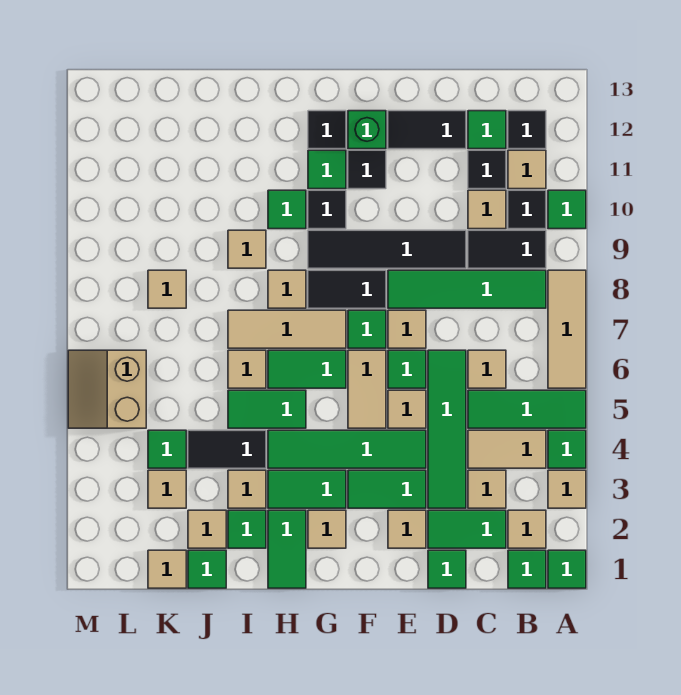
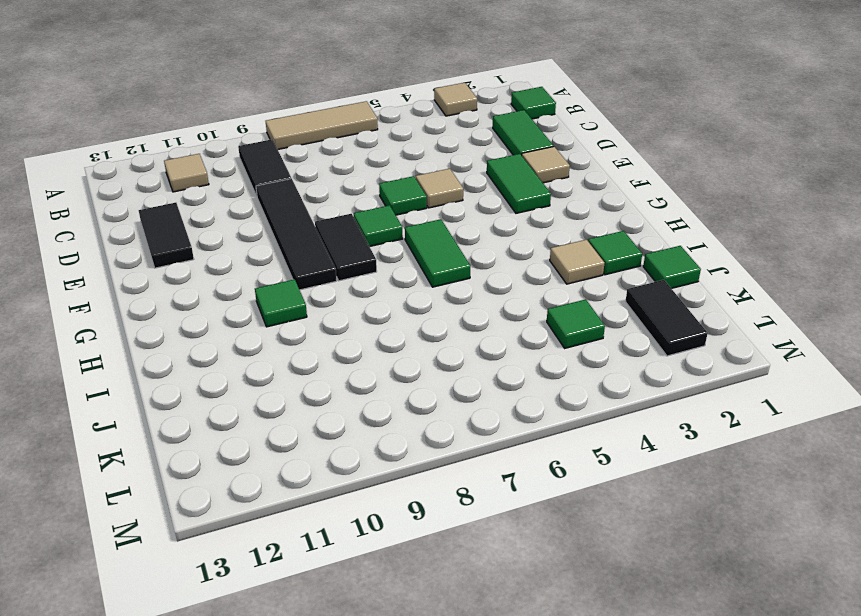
black 1x2 tile [625,280,708,356] -> black 1x2 tile moved to [188,430,266,468]
none -> green 1x1 tile [548,550,586,588]
none -> green 1x1 tile [548,430,586,468]
none -> green 1x3 tile [468,390,586,428]
none -> green 1x1 tile [548,190,586,229]

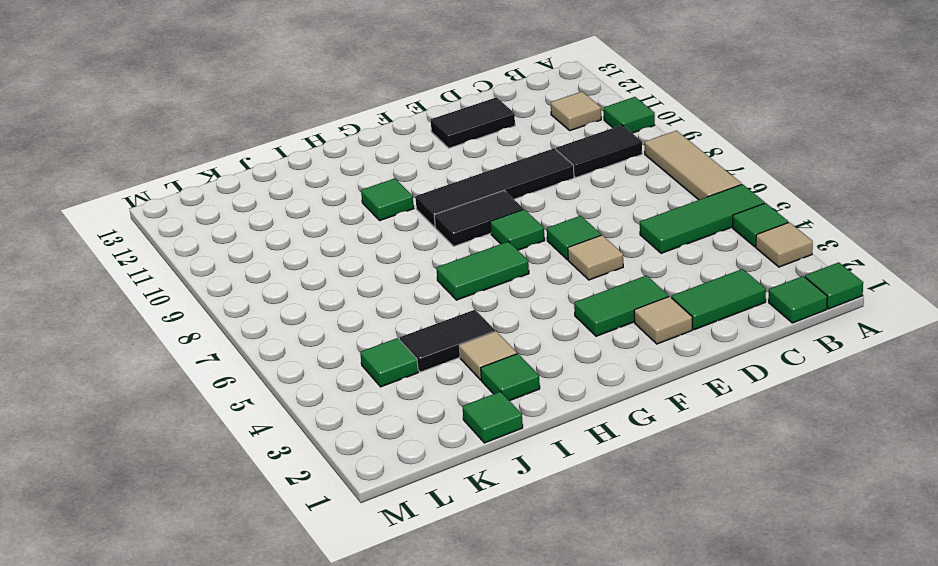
none -> tan 1x1 tile [508,510,546,548]
none -> tan 1x2 tile [468,430,546,468]
none -> green 1x4 tile [388,270,546,308]
none -> black 1x1 tile [508,190,546,229]

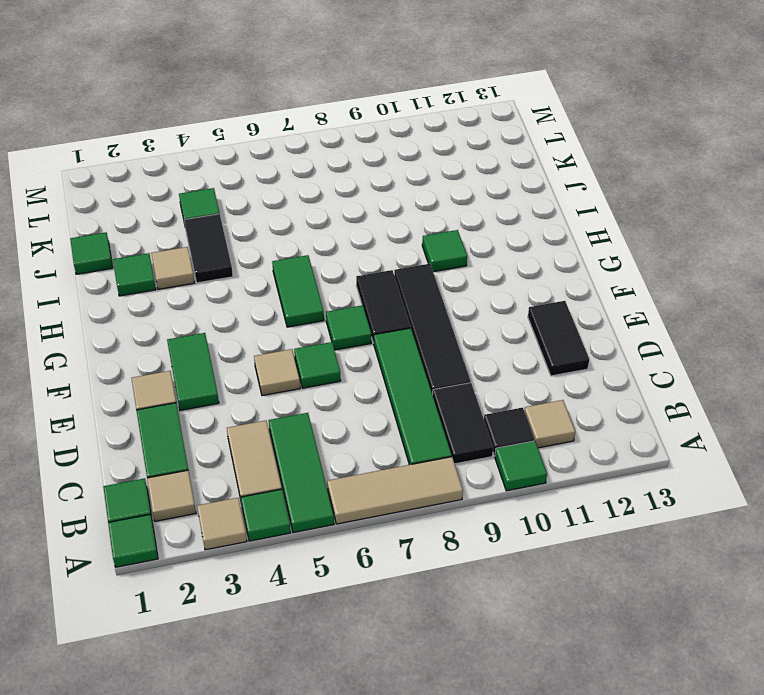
none -> black 1x1 tile [508,111,546,149]
none -> tan 1x1 tile [468,470,506,508]
none -> tan 1x1 tile [468,350,506,388]
none -> tan 1x1 tile [468,190,506,229]

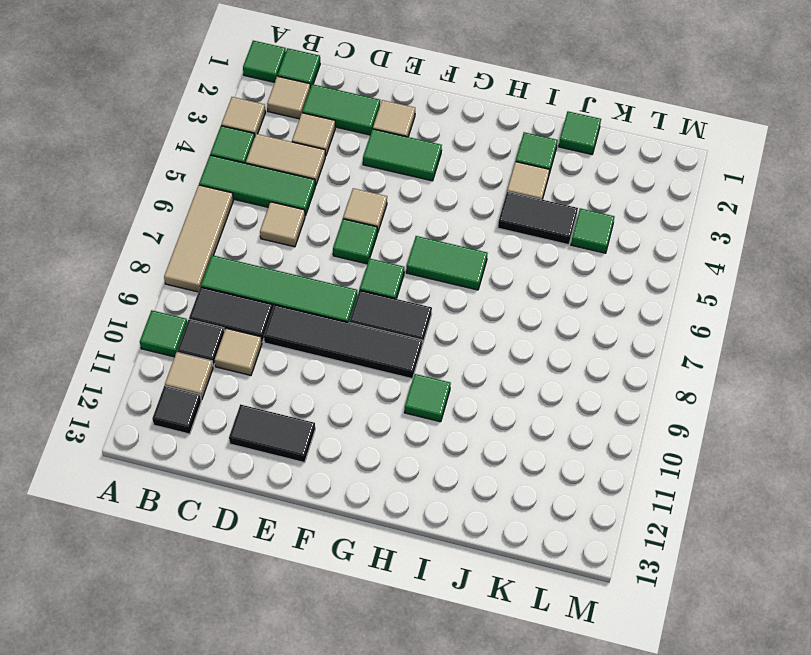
none -> black 1x1 tile [468,150,506,189]
none -> green 1x1 tile [468,111,506,149]
none -> green 1x1 tile [428,550,466,588]
none -> green 1x4 tile [428,350,466,508]

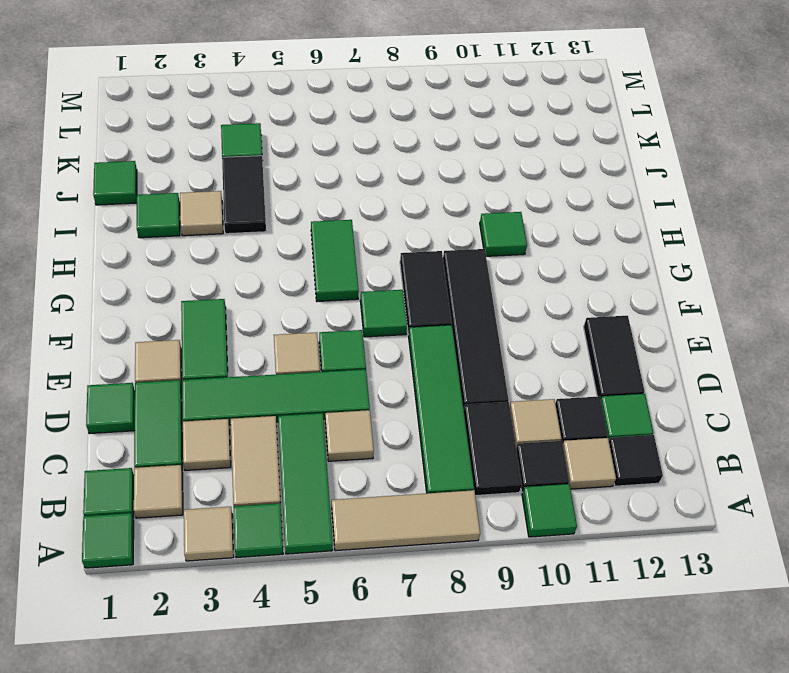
none -> green 1x4 tile [268,430,426,468]
none -> tan 1x1 tile [388,310,426,348]
none -> tan 1x2 tile [348,350,386,428]
none -> black 1x1 tile [348,150,386,189]

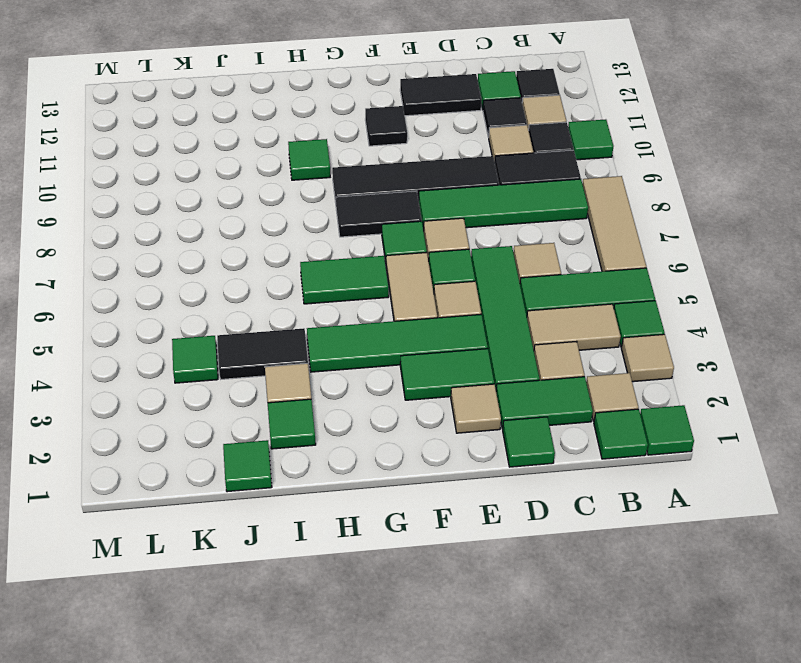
none -> green 1x1 brick [348,111,386,149]
none -> tan 1x1 tile [308,510,346,548]
none -> green 1x2 tile [268,470,346,508]
none -> tan 1x3 tile [228,310,346,348]

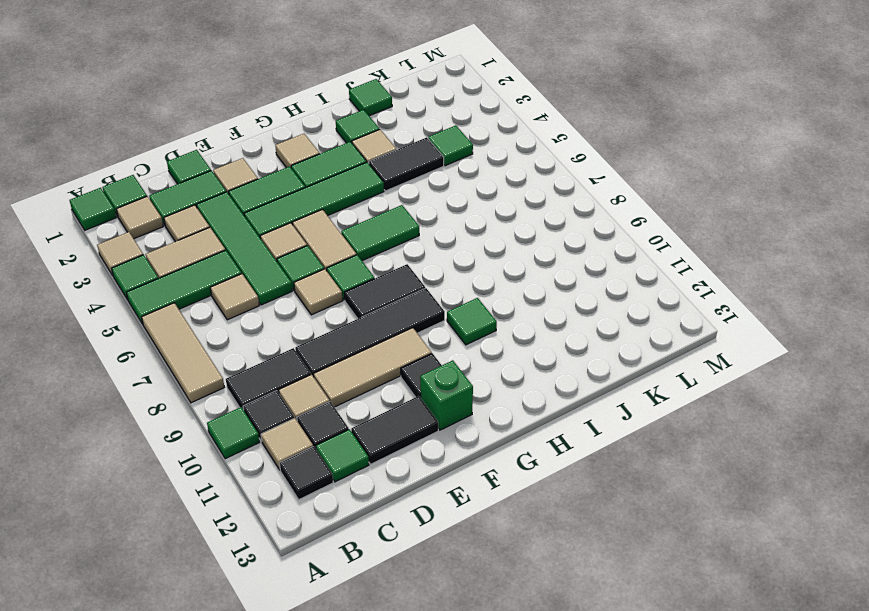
tan 1x3 tile [313,328,432,407] -> tan 1x3 tile moved to [228,310,346,348]
none -> green 1x4 tile [388,270,546,308]
none -> black 1x1 tile [308,190,346,229]
none -> green 1x1 tile [308,150,346,189]
none -> black 1x1 tile [308,111,346,149]

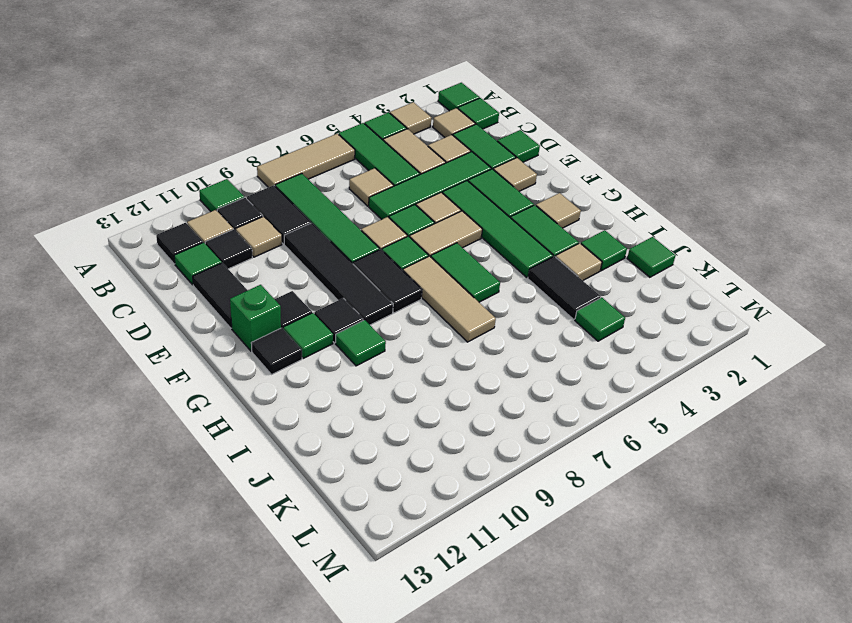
none -> green 1x2 tile [268,510,306,588]
none -> green 1x2 tile [228,390,306,428]
none -> tan 1x1 tile [268,270,306,308]
none -> tan 1x1 tile [228,350,266,388]

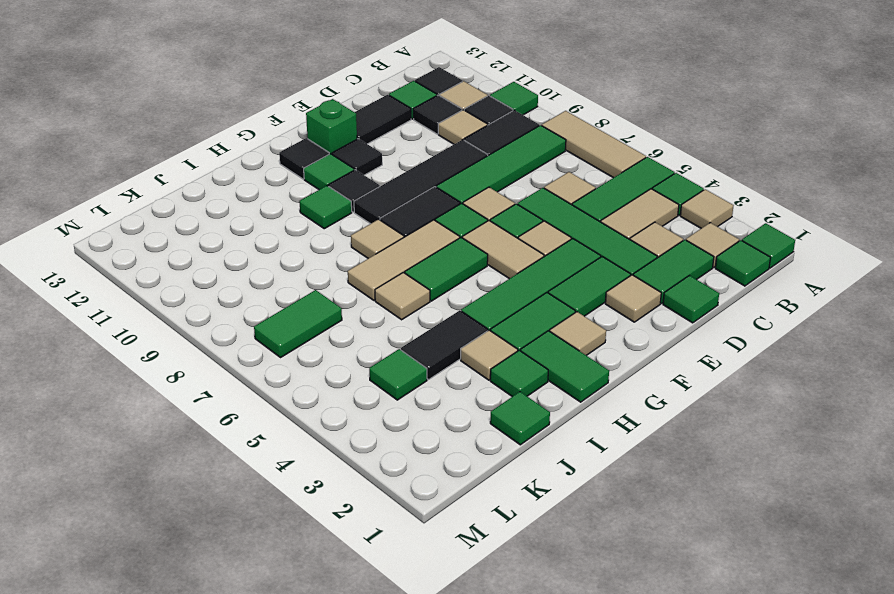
green 1x2 tile [254,290,342,357] -> green 1x2 tile moved to [228,390,306,428]
none -> tan 1x1 tile [228,230,266,268]
none -> tan 1x1 tile [188,510,226,548]
none -> tan 1x1 tile [148,550,186,588]
none -> tan 1x1 tile [148,470,186,508]

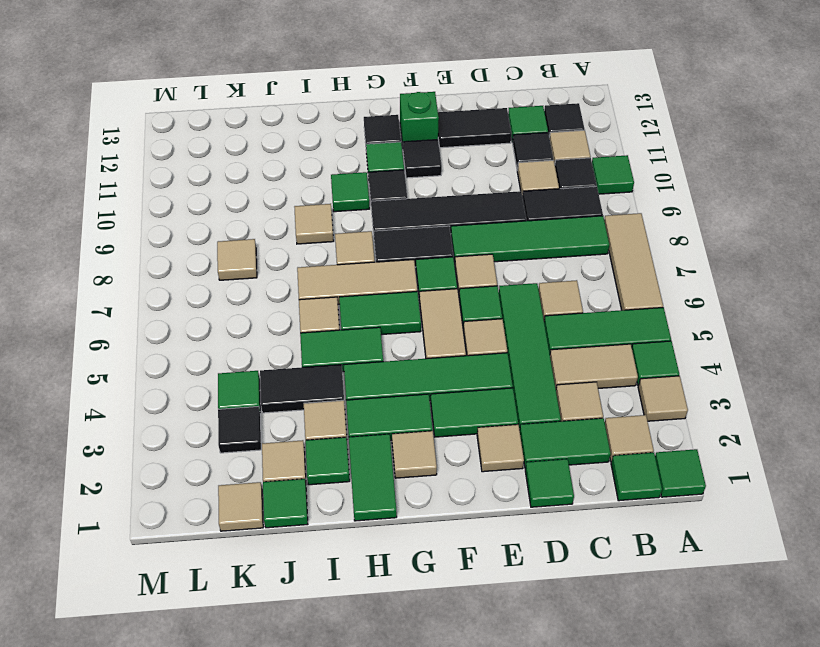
black 1x1 tile [218,406,261,453] -> tan 1x1 tile [148,470,186,508]
none -> tan 2x2 slope [68,350,146,428]

